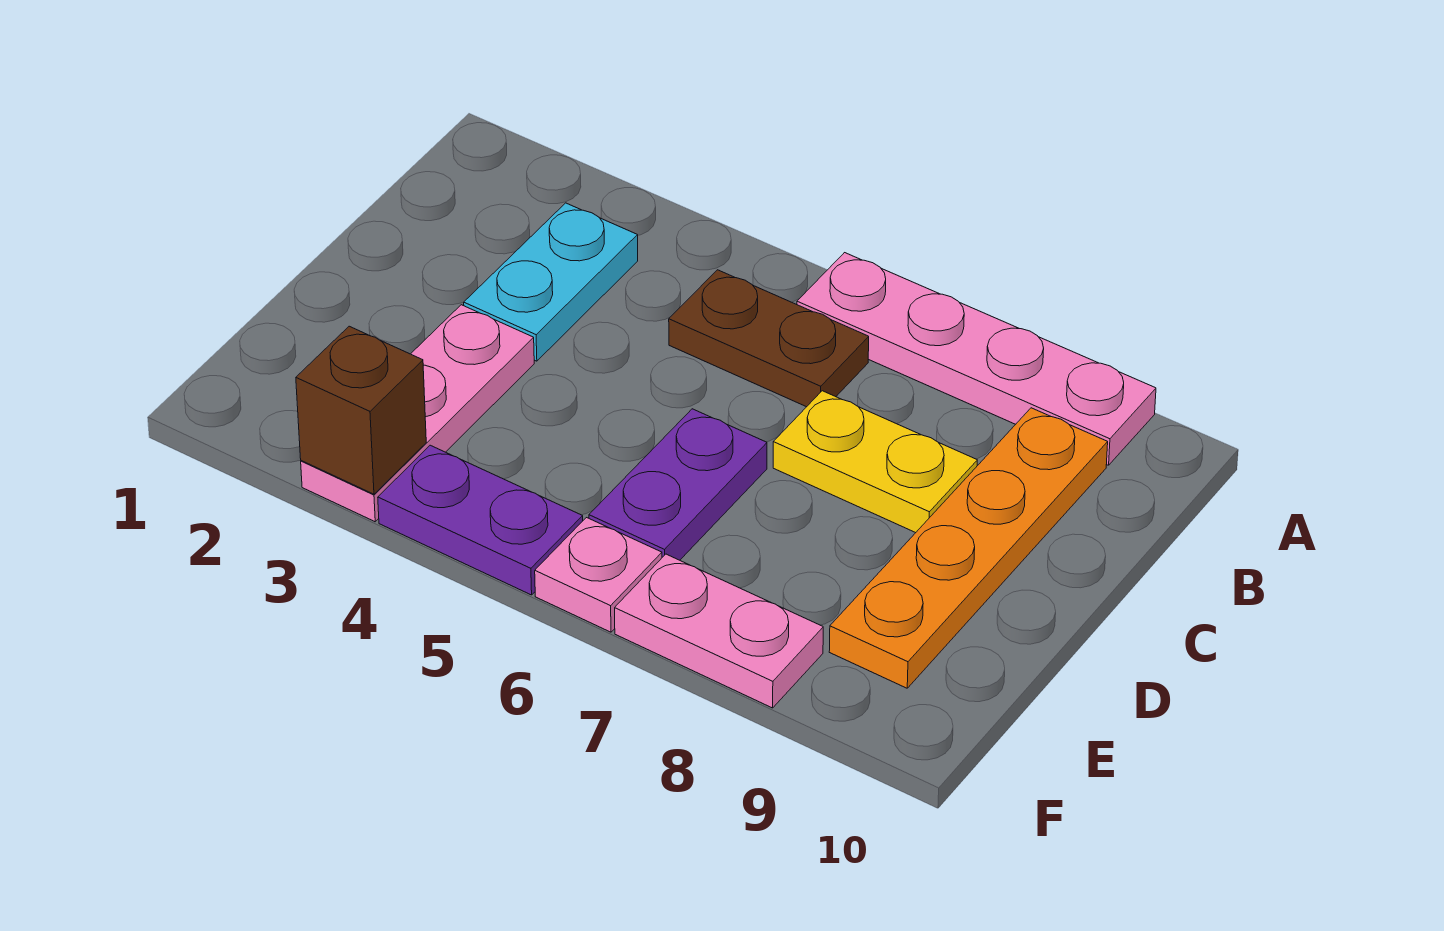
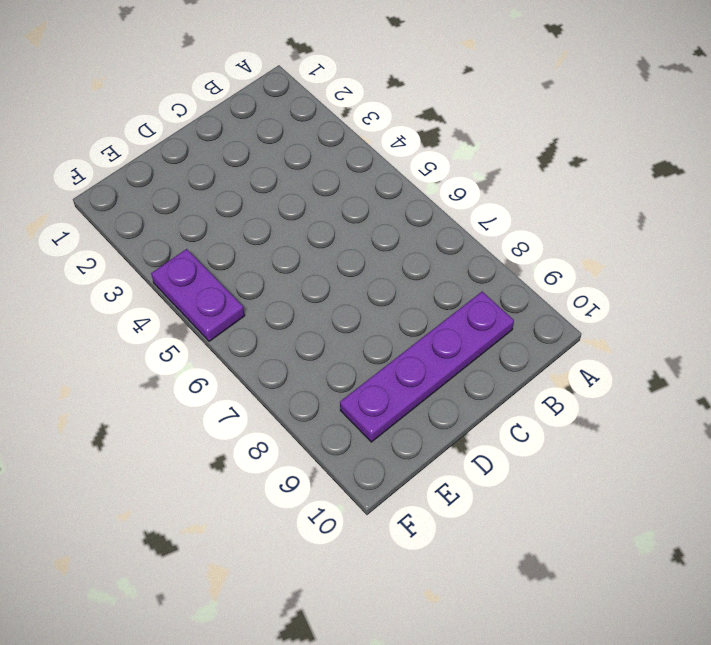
purple 1x4 plate [340,292,514,442] -> orange 1x4 plate [829,408,1108,688]
none -> pink 1x4 plate [797,253,1156,465]
none -> cyan 1x2 plate [464,203,638,361]

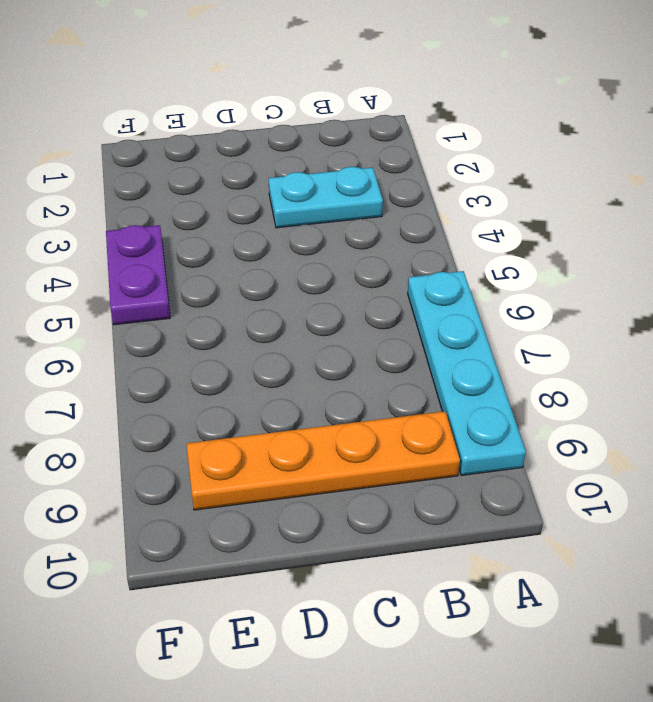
cyan 1x4 plate [408,271,526,475] -> pink 1x4 plate [797,253,1156,465]
none -> brown 1x2 plate [669,270,869,407]
none -> yellow 1x2 plate [773,391,977,533]

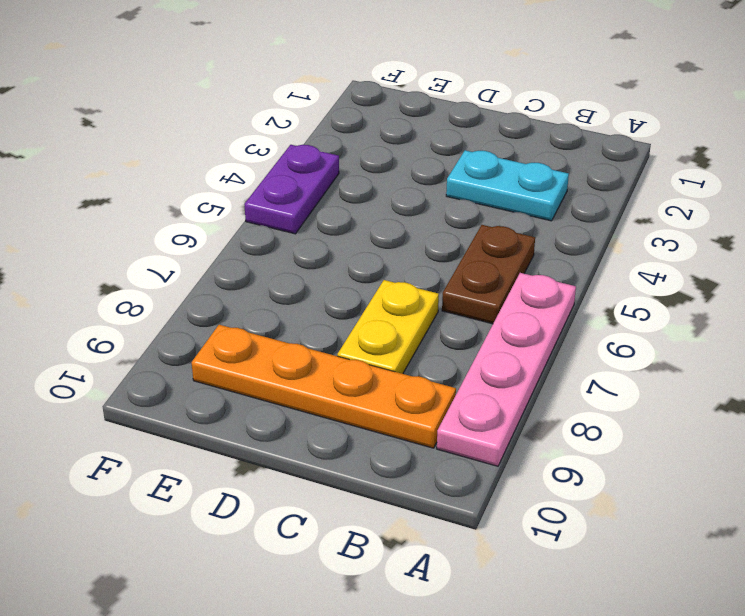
none -> pink 1x3 plate [301,305,534,522]
none -> purple 1x2 plate [589,409,767,560]

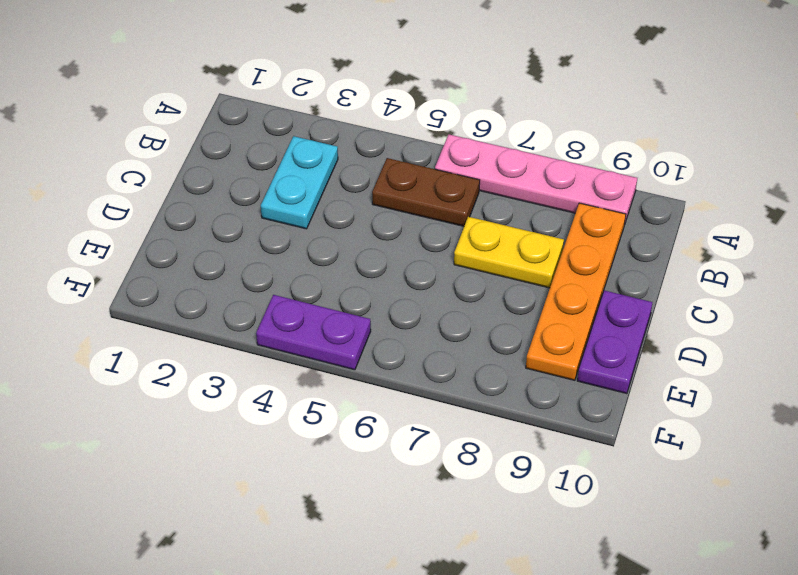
purple 1x2 plate [577,290,652,394] -> purple 1x2 plate moved to [589,409,767,560]
none -> pink 1x3 plate [301,305,534,522]
none -> pink 1x1 plate [535,518,662,632]

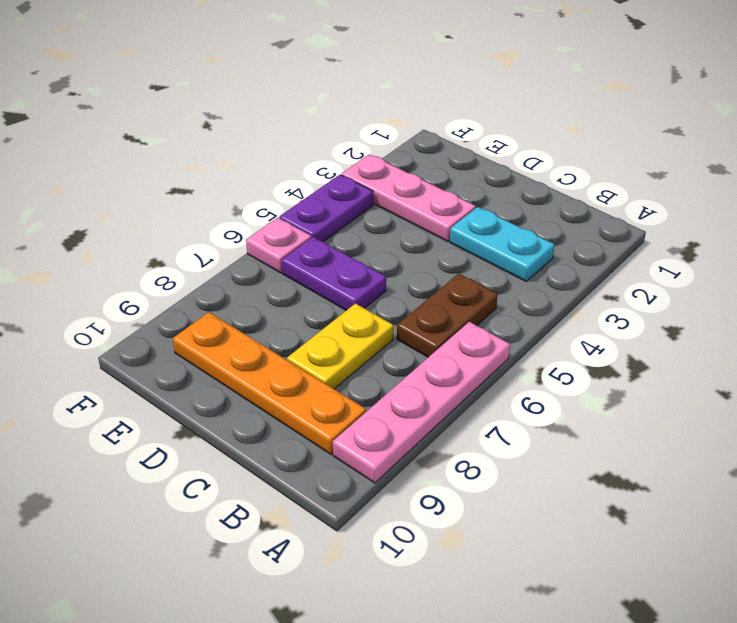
none -> pink 1x2 plate [615,554,823,708]
none -> brown 1x1 brick [296,326,426,494]

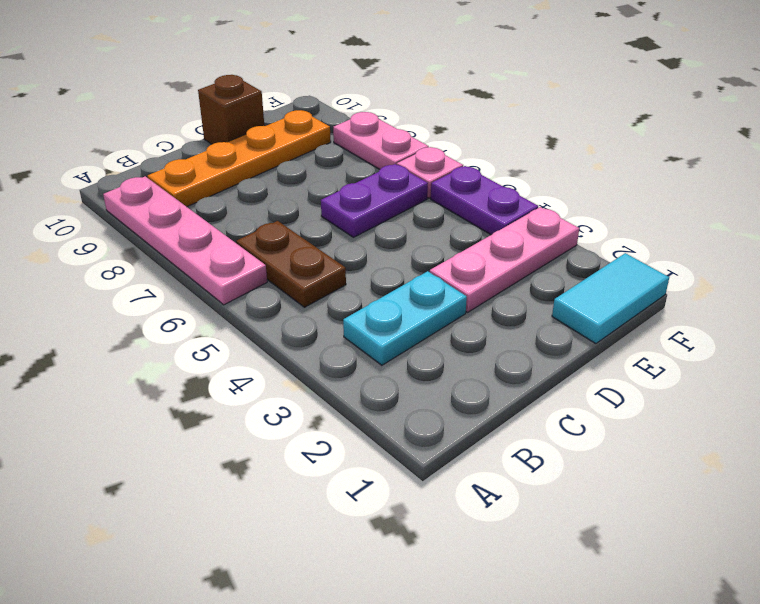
brown 1x1 brick [198,75,264,144] -> brown 1x1 brick moved to [296,326,426,494]
cyan 1x2 tile [552,253,669,344] -> none
none -> yellow 1x2 plate [773,391,977,533]

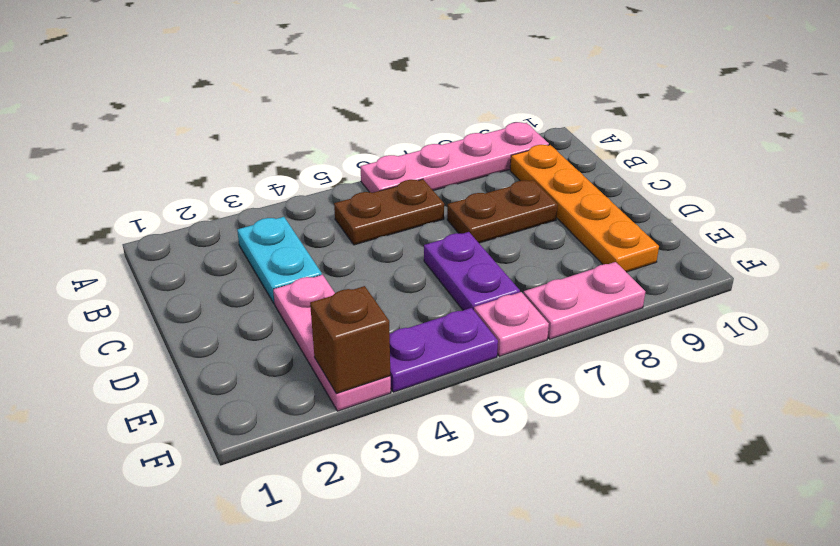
brown 1x2 plate [447,180,558,243] -> yellow 1x2 plate [773,391,977,533]

